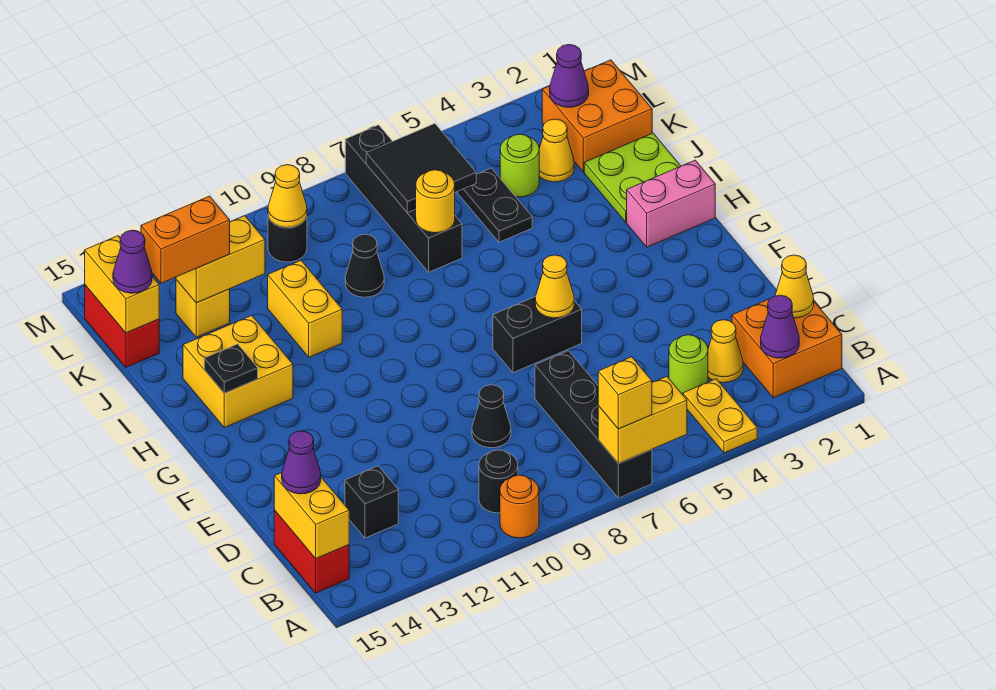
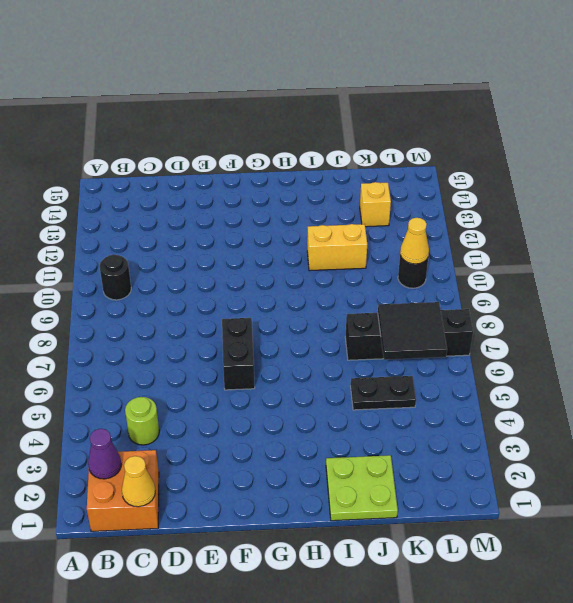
none -> yellow 1x2 plate [683,379,757,453]
none -> black 1x4 brick [535,351,652,498]
none -> orange 1x1 round brick [500,475,539,538]
none -> red 1x2 brick [274,510,349,593]

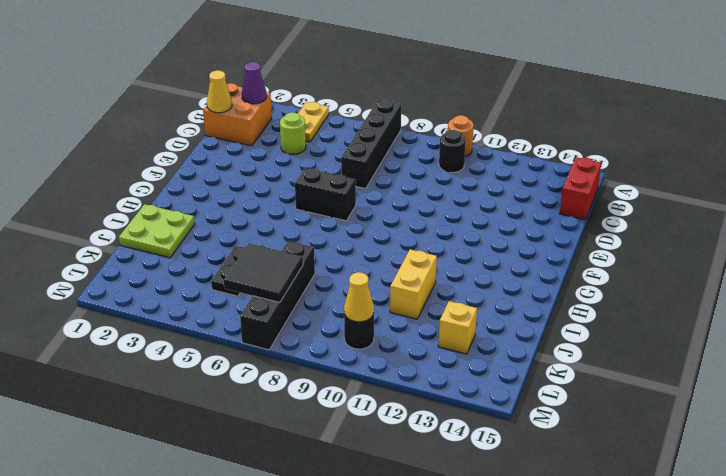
none -> yellow 1x1 cone [708,320,743,383]
none -> black 1x1 brick [345,466,398,538]
none -> black 1x1 cone [472,385,511,448]
none -> pink 1x2 brick [627,160,715,247]

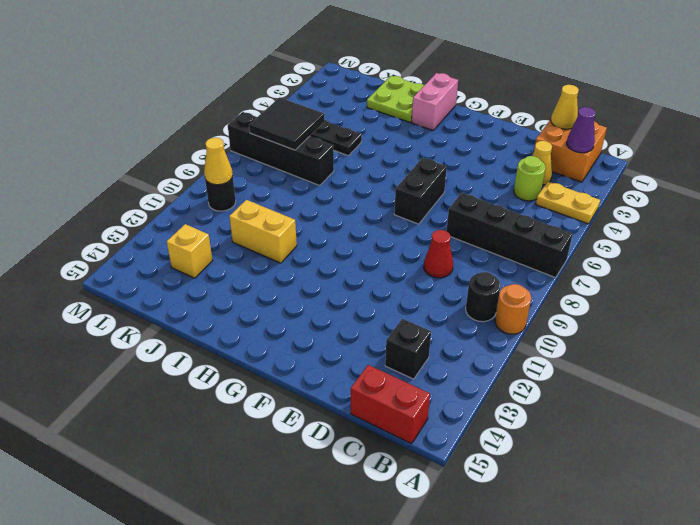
red 1x1 cone [424,230,453,278] -> black 1x1 cone [472,385,511,448]
none -> yellow 2x2 brick [183,315,293,428]
none -> black 1x1 cone [345,234,384,297]
none -> orange 2x2 brick [542,60,652,172]
none -> yellow 1x1 cone [539,119,574,182]

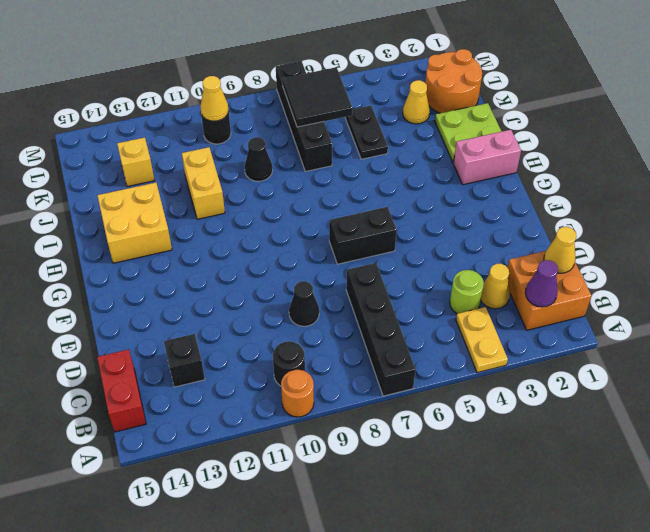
orange 2x2 round brick [425,49,482,113] -> orange 2x2 brick [542,60,652,172]
none -> lime 1x1 round brick [500,134,539,197]
none -> red 1x2 brick [85,285,159,367]
none -> yellow 1x2 brick [598,376,687,464]
none -> yellow 1x2 brick [274,473,349,559]

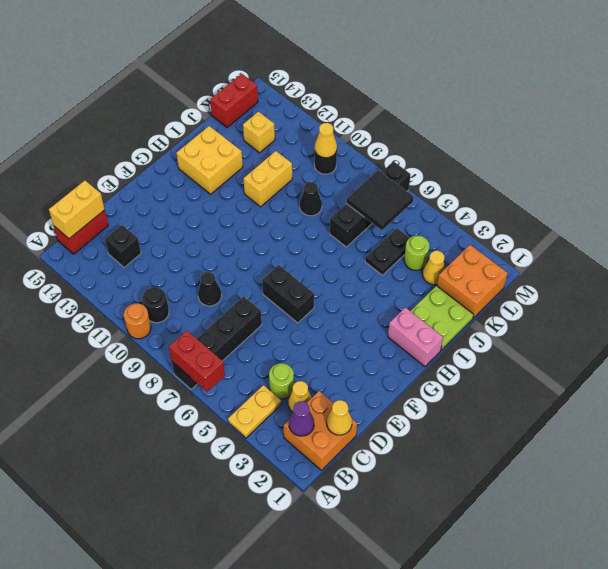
red 1x2 brick [169,331,225,392] -> yellow 1x2 brick [598,376,687,464]
none -> yellow 1x1 cone [535,255,574,318]
none -> black 1x1 plate [204,344,258,393]
none -> yellow 1x1 round brick [416,170,455,233]
none -> yellow 1x2 brick [176,216,265,303]

